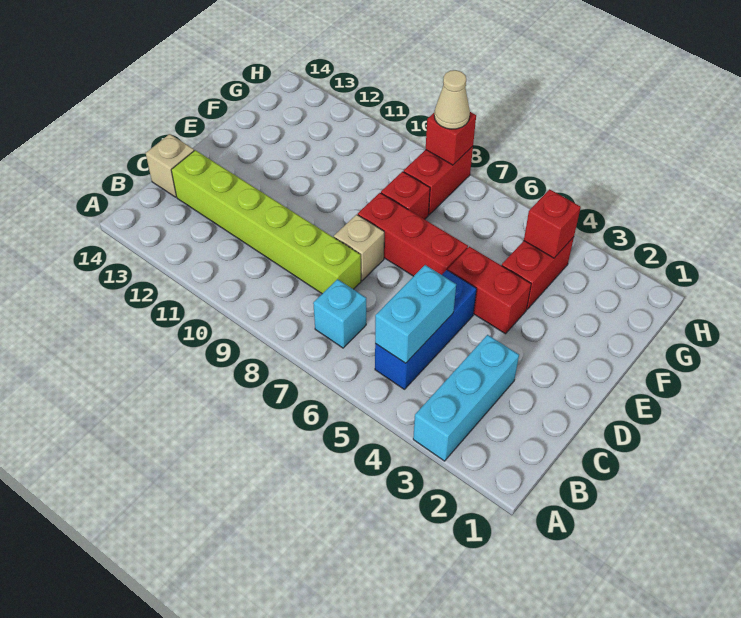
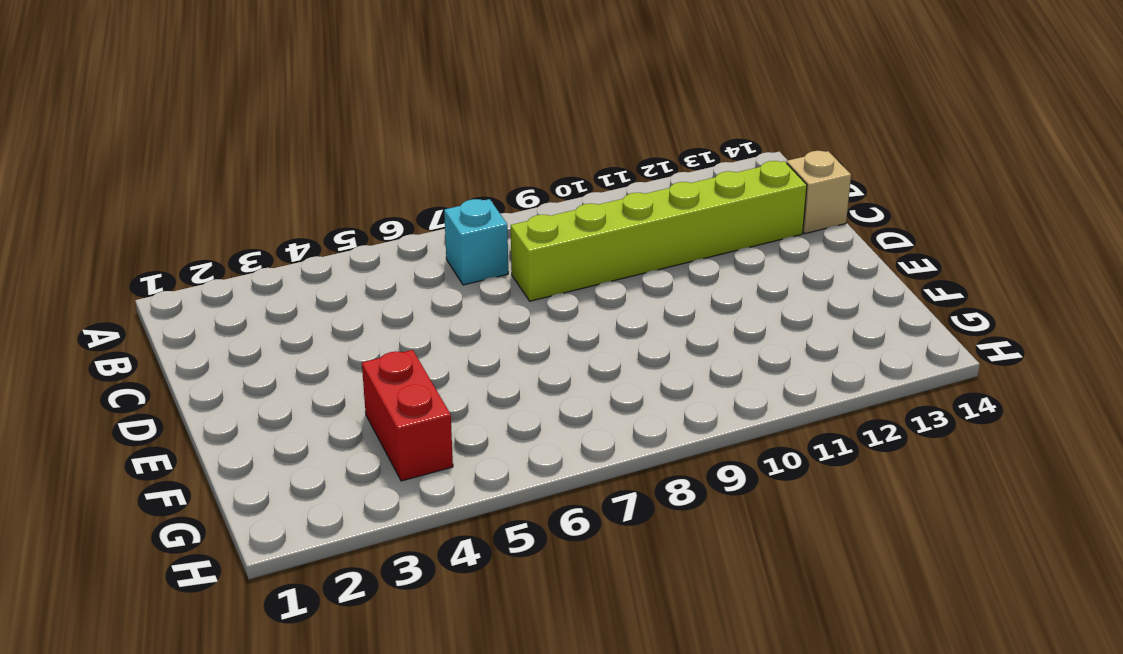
none -> cyan 1x3 brick [413,335,519,461]
none -> blue 1x3 brick [375,270,477,389]
none -> tan 1x1 brick [334,214,384,281]

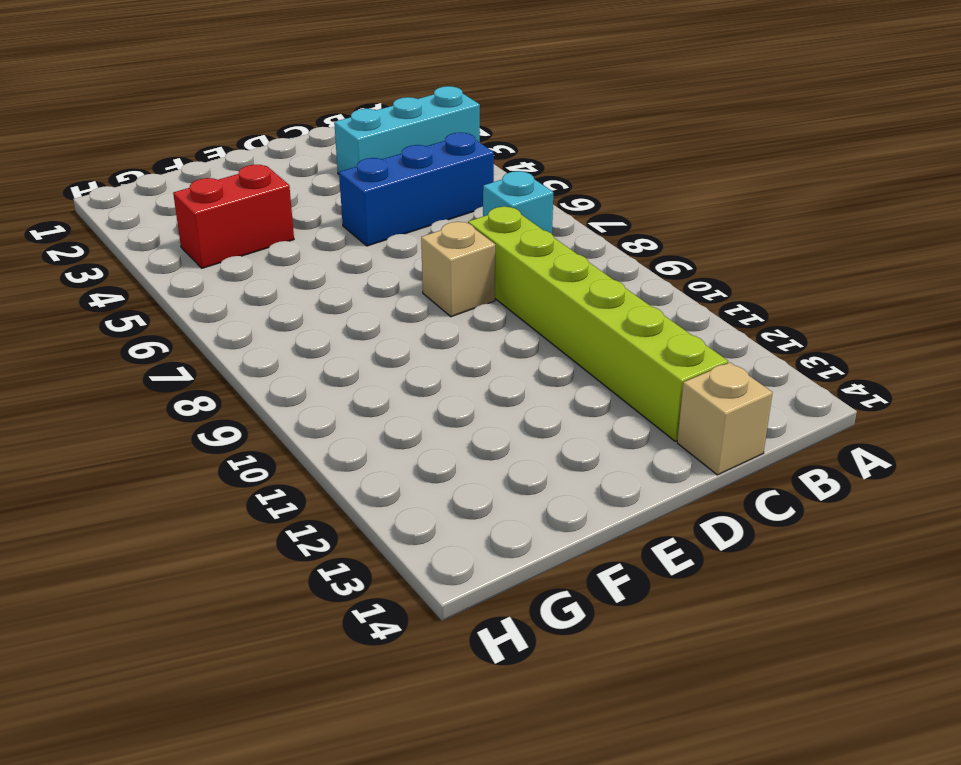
none -> red 1x2 brick [448,247,531,334]
none -> red 1x3 brick [358,193,468,276]
none -> red 1x1 brick [381,172,430,219]

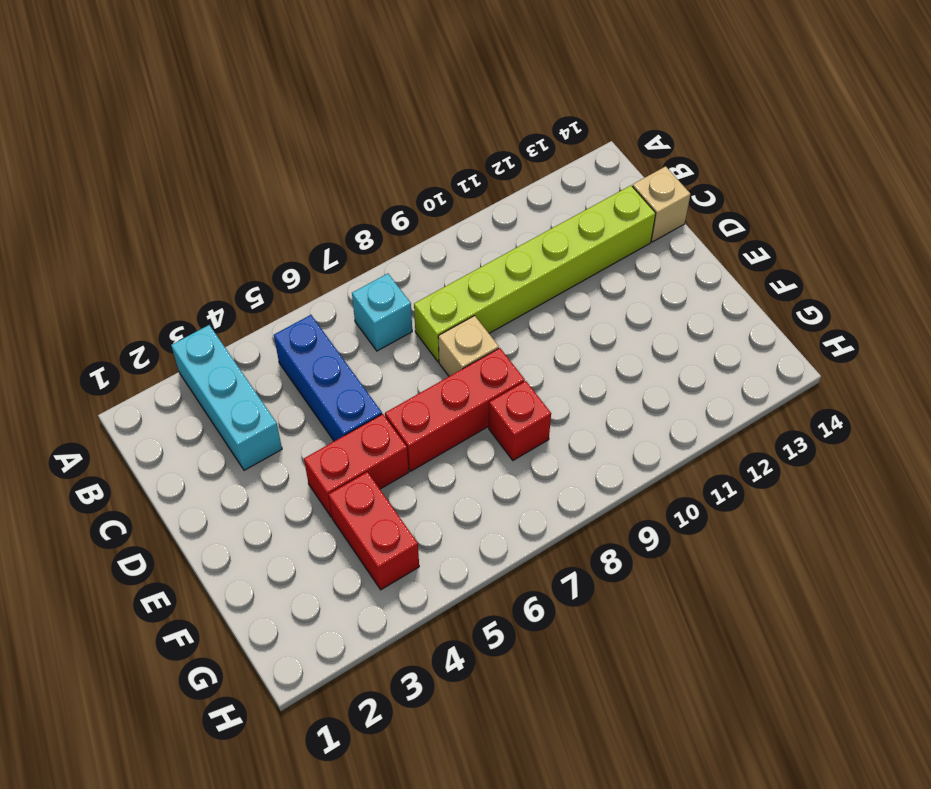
none -> red 1x2 brick [404,146,473,215]
none -> cyan 1x2 brick [375,265,456,363]
none -> red 1x1 brick [524,189,581,258]

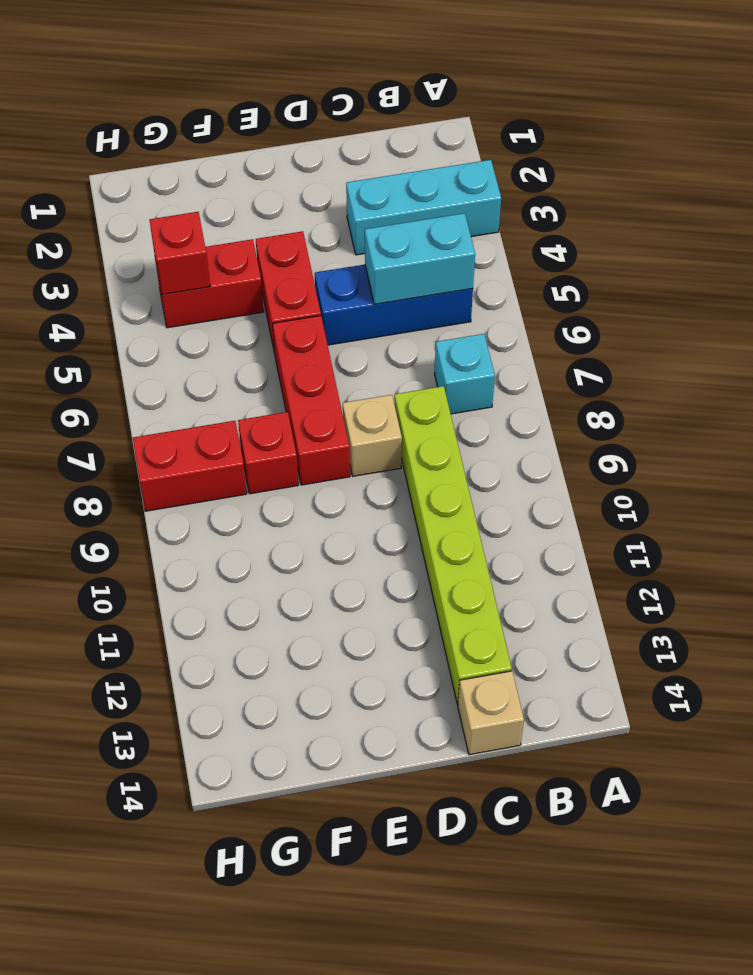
none -> red 1x1 brick [426,112,476,165]
none -> tan 1x1 cone [434,70,470,129]

